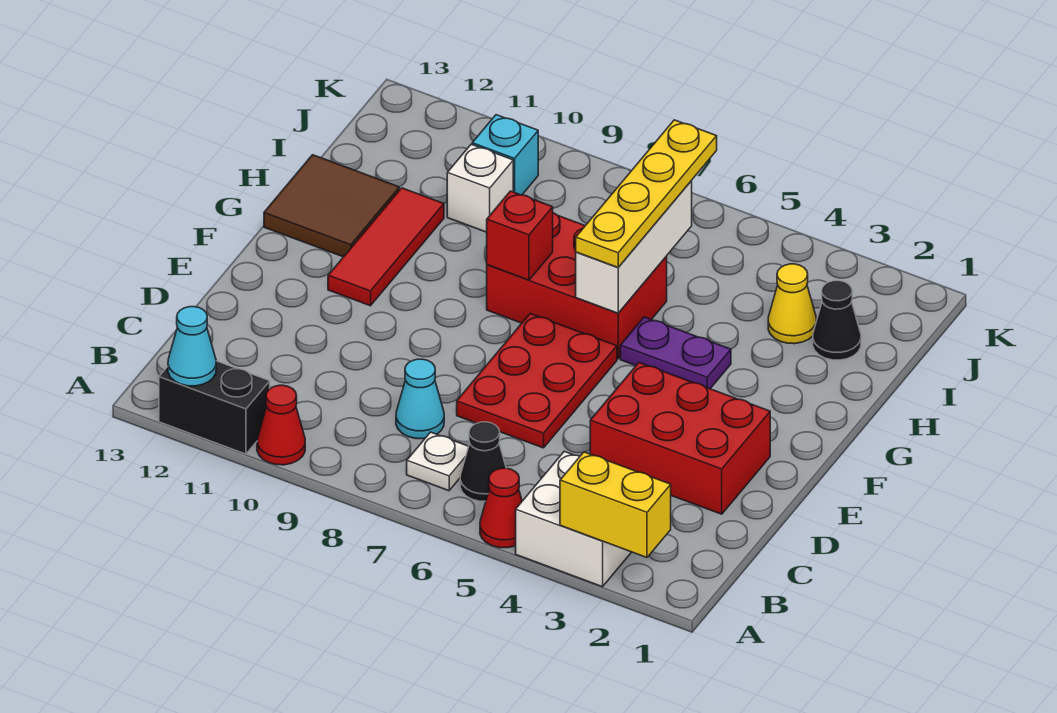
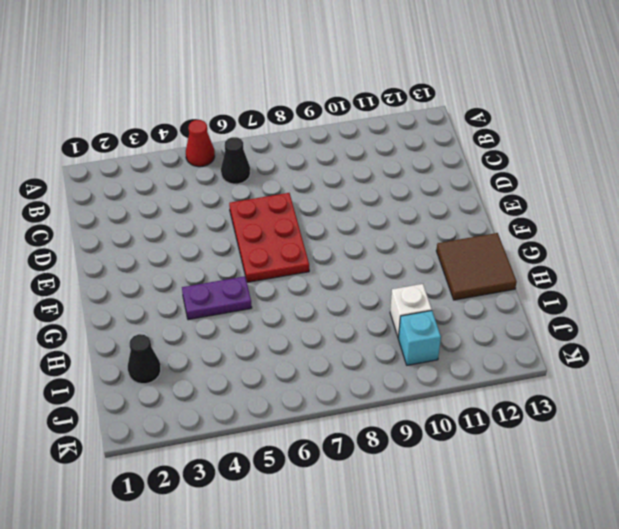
none -> white 2x2 brick [516,451,631,587]
none -> red 1x1 cone [257,385,305,465]
none -> black 1x2 brick [159,361,270,454]

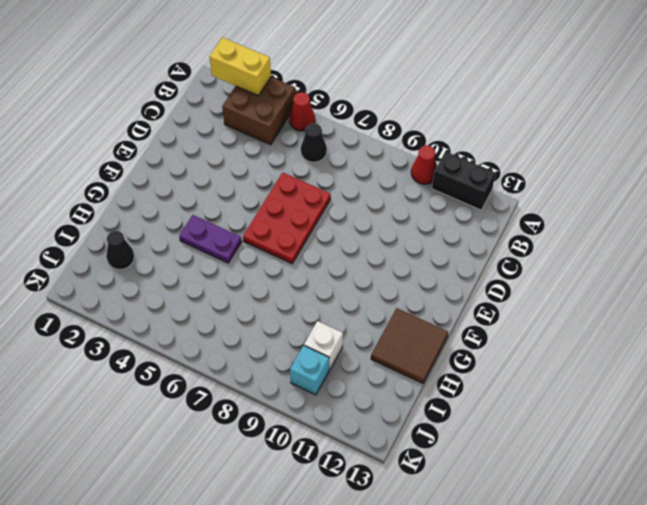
brown 2x2 brick [222,77,295,145] -> white 2x2 brick [516,451,631,587]
none -> white 1x1 plate [407,432,469,491]
none -> cyan 1x1 cone [396,359,444,439]
none -> red 2x3 brick [590,363,770,514]

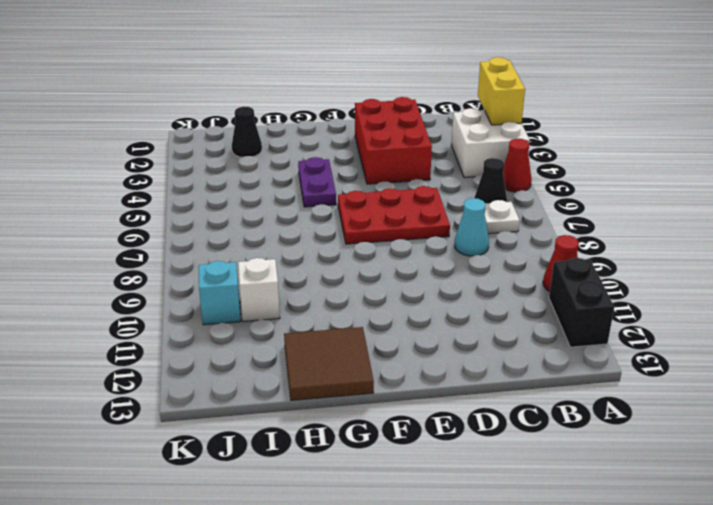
none -> red 1x3 tile [328,188,444,306]
none -> red 2x3 brick [487,213,667,359]
none -> yellow 1x1 cone [768,264,816,344]

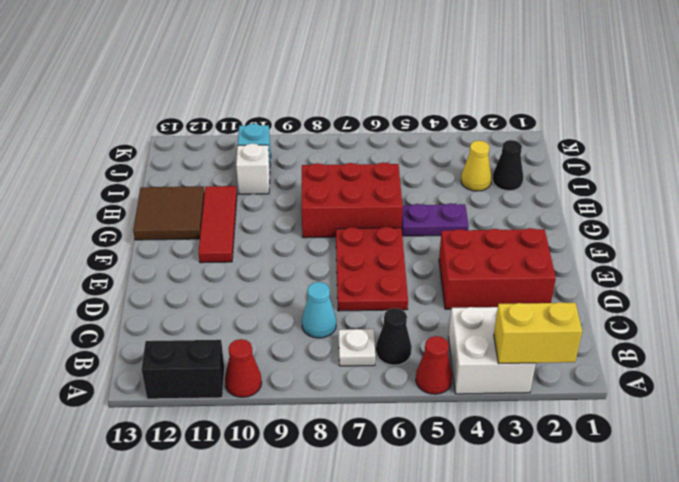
none -> cyan 1x1 cone [168,307,216,386]
none -> white 1x3 brick [576,180,692,313]
none -> red 1x1 brick [487,191,553,280]

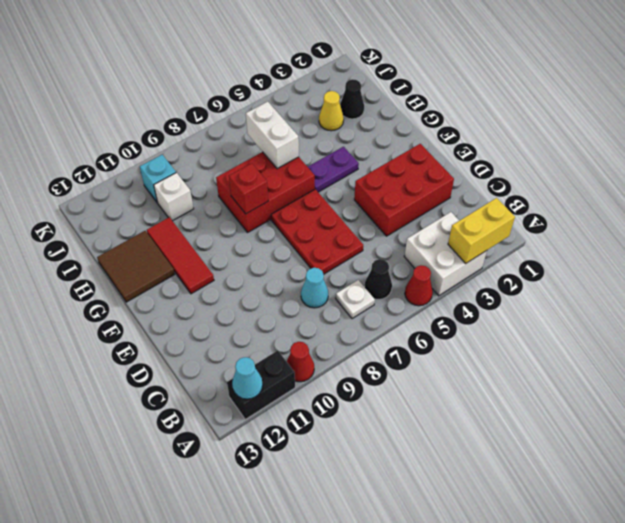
white 1x2 brick [246,102,299,169] -> white 1x3 brick [576,180,692,313]
none -> yellow 1x4 plate [576,120,717,267]

